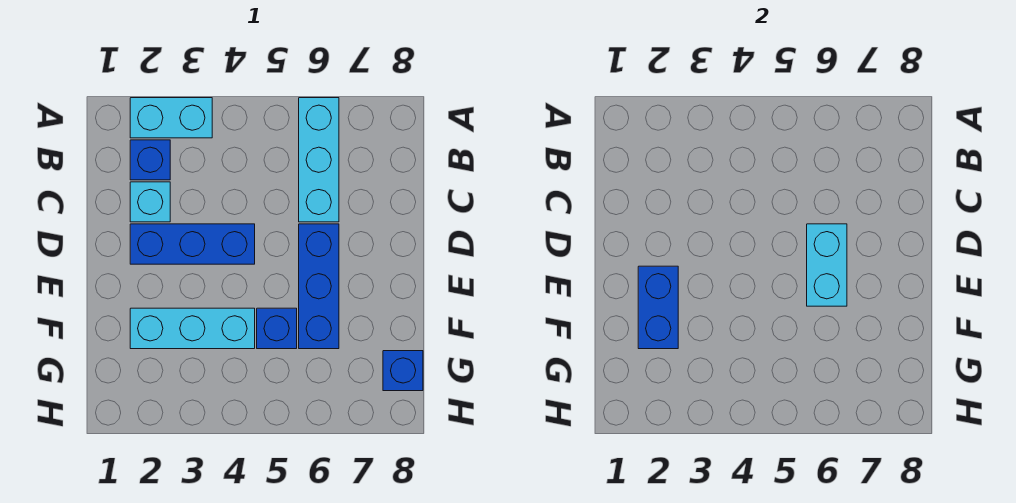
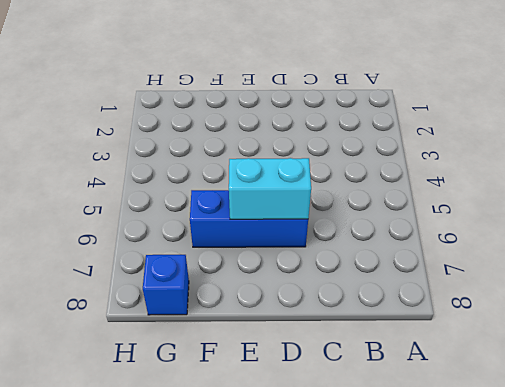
none -> cyan 1x2 brick [130,98,212,138]
none -> cyan 1x3 brick [299,98,339,222]

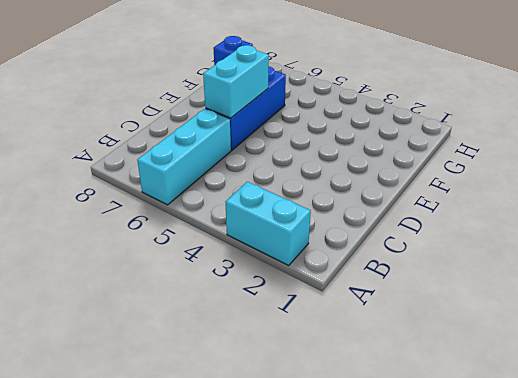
none -> blue 1x1 brick [130,140,170,180]
none -> cyan 1x1 brick [130,182,170,222]

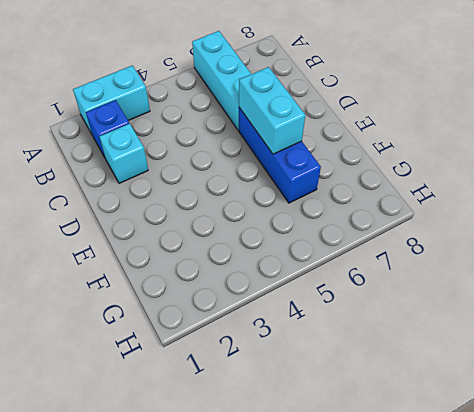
none -> blue 1x3 brick [130,224,255,264]
none -> cyan 1x3 brick [130,308,255,349]

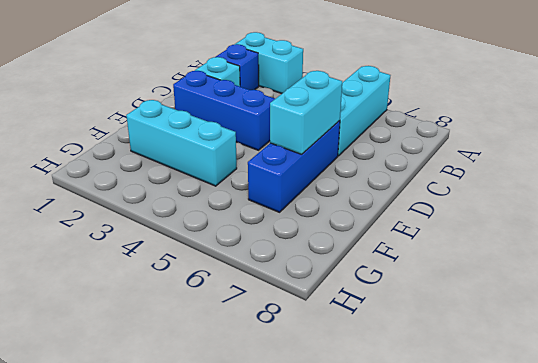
none -> blue 1x1 brick [257,308,297,349]
none -> blue 1x1 brick [383,351,423,391]

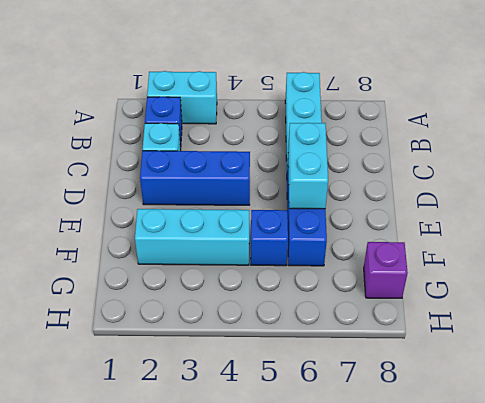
purple 1x1 brick [364,242,408,298] -> blue 1x1 brick [383,351,423,391]
none -> blue 1x2 brick [638,266,678,349]

